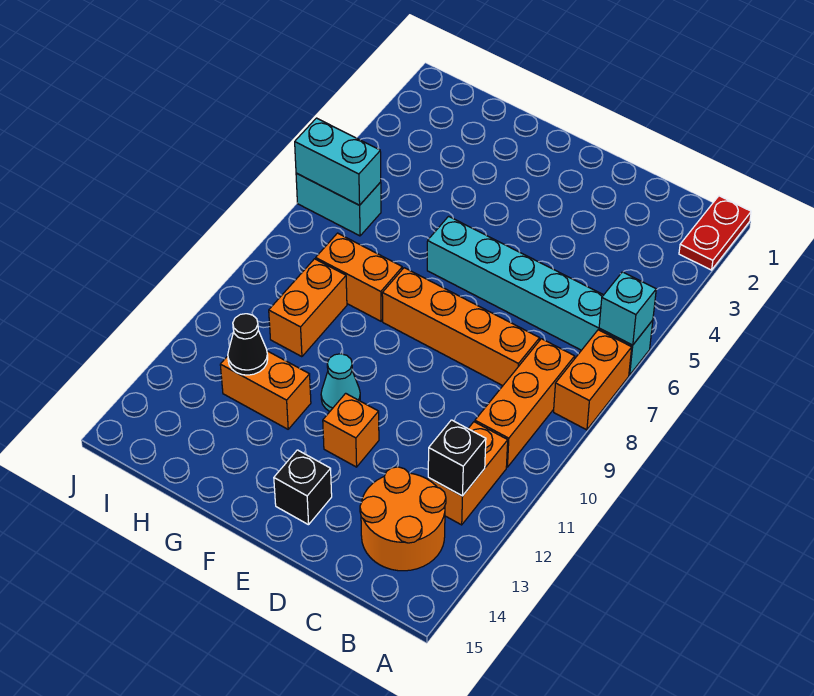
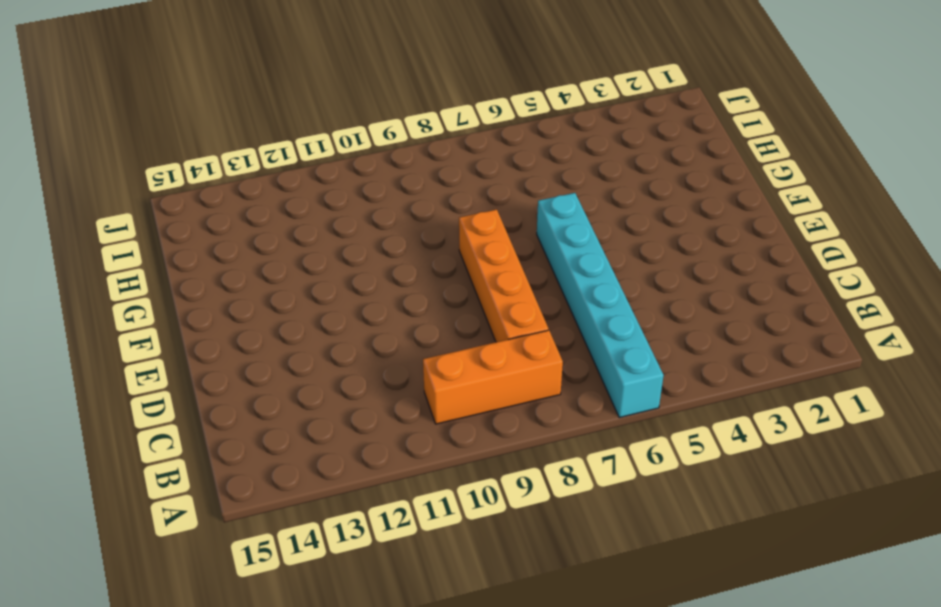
none -> red 1x2 plate [679,196,751,270]
none -> orange 1x2 brick [554,330,632,430]
none -> orange 1x2 brick [428,422,508,525]

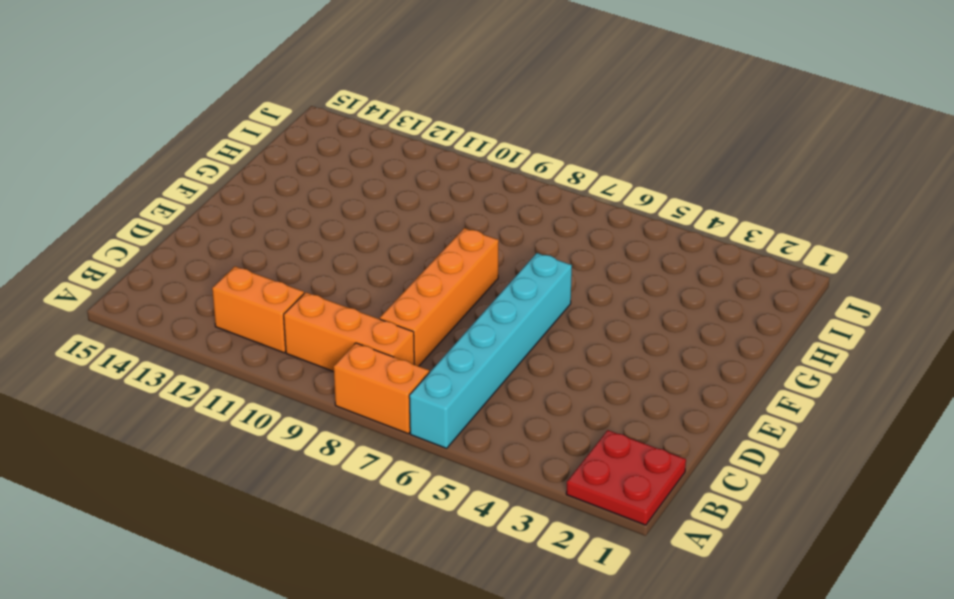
red 2x2 plate [566,430,686,525] -> red 1x2 plate [679,196,751,270]
none -> orange 2x2 round brick [360,467,446,571]
none -> orange 1x1 brick [323,393,379,467]
none -> black 1x1 brick [274,450,332,525]

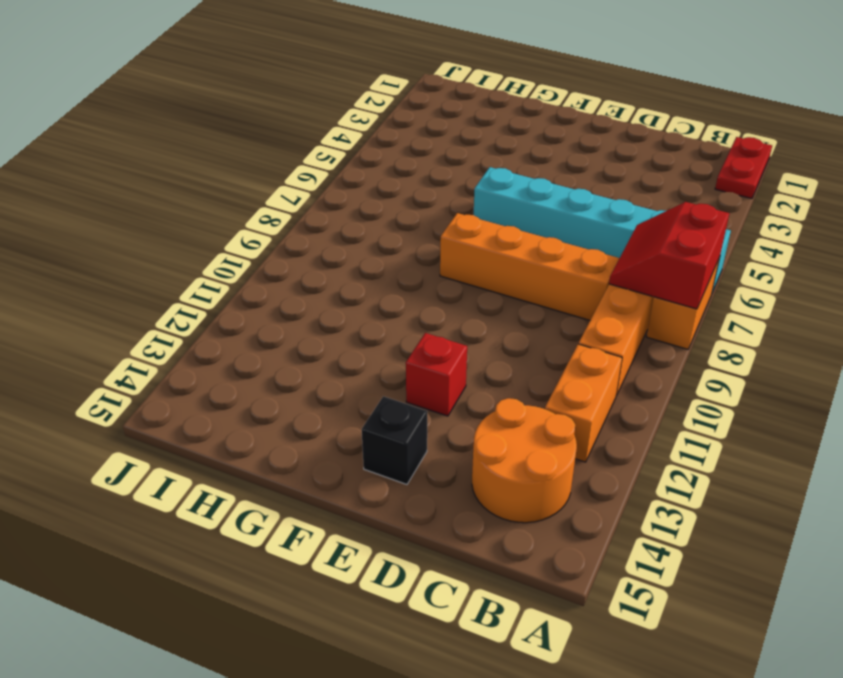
red 2x2 slope [609,202,729,309] -> none
red 1x1 brick [406,333,467,416] -> orange 1x1 brick [323,393,379,467]
none -> cyan 1x1 cone [321,354,360,412]
none -> orange 1x2 brick [316,233,402,321]
none -> orange 1x2 brick [220,351,311,429]

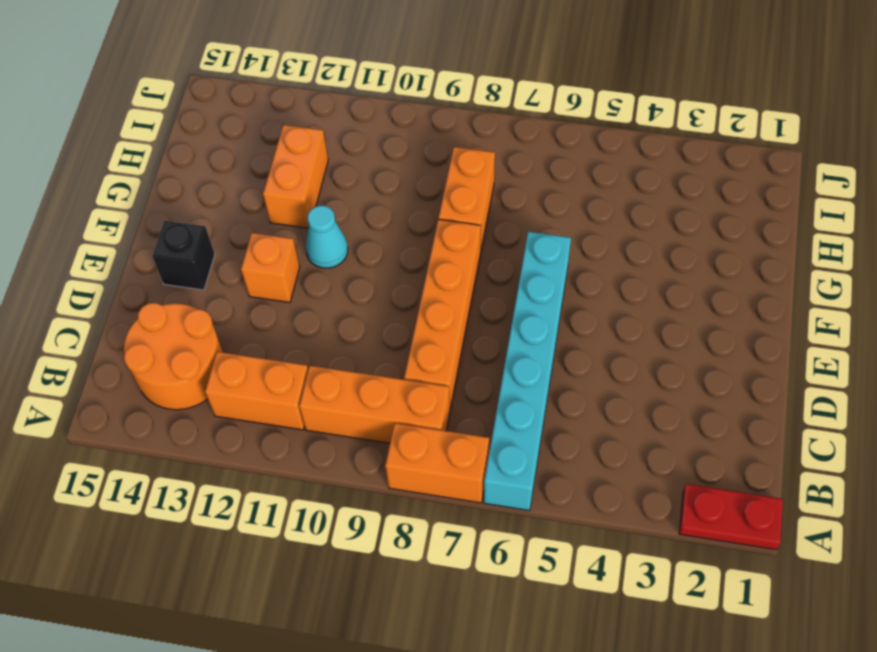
none -> orange 1x2 brick [269,259,347,357]
none -> cyan 1x2 brick [296,173,381,236]
none -> cyan 1x1 brick [599,272,656,345]

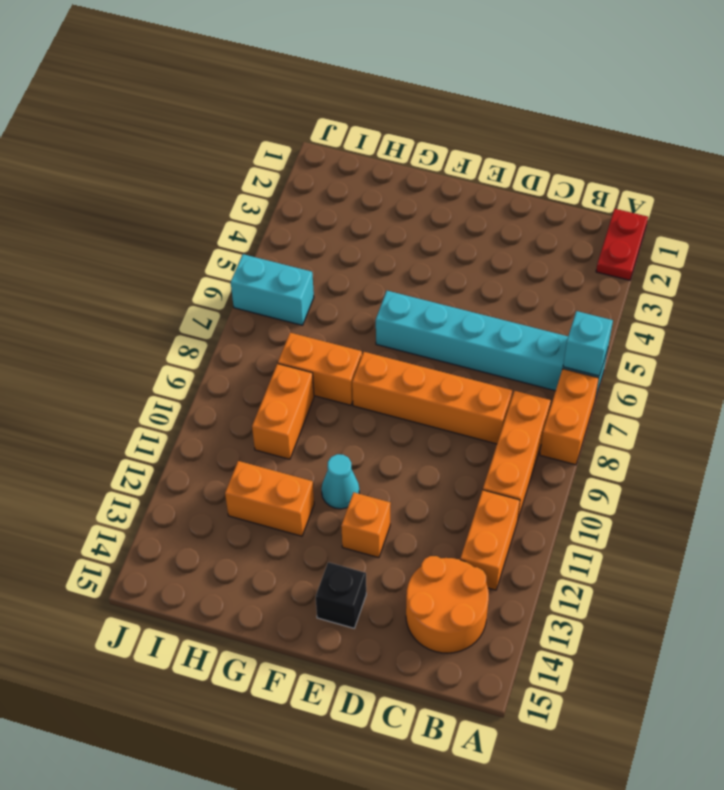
none -> black 1x1 brick [428,420,486,496]
none -> black 1x1 cone [228,314,268,375]
none -> cyan 1x2 brick [295,118,381,205]

